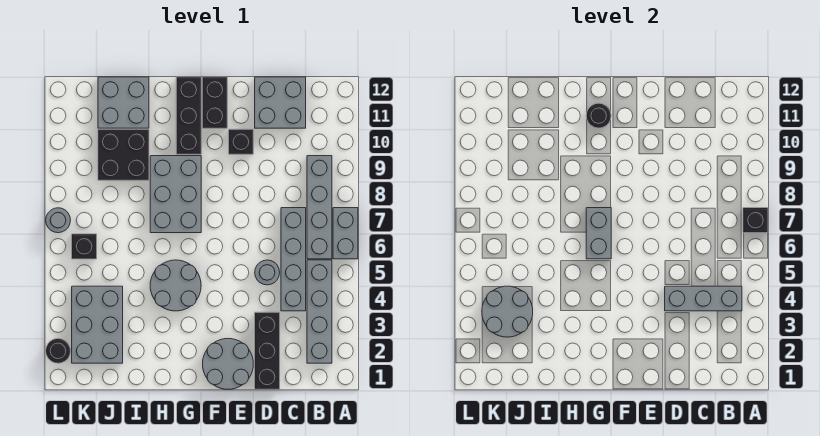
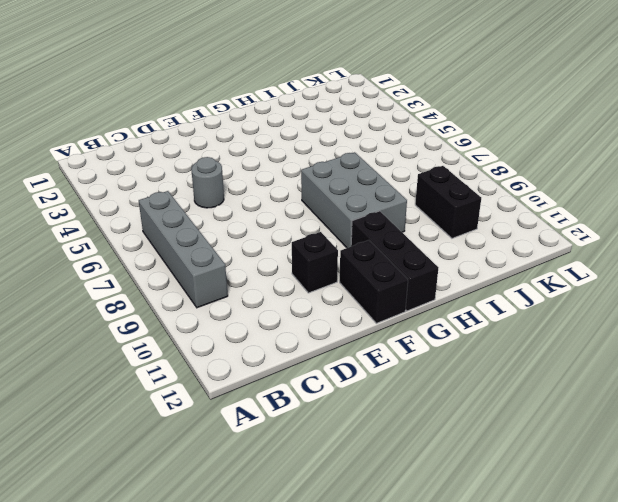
black 1x2 brick [415,166,481,238] -> black 2x2 brick [98,129,149,180]
none -> grey 1x2 brick [333,208,358,259]
none -> grey 1x4 brick [307,260,332,363]
none -> grey 1x4 brick [281,208,306,311]

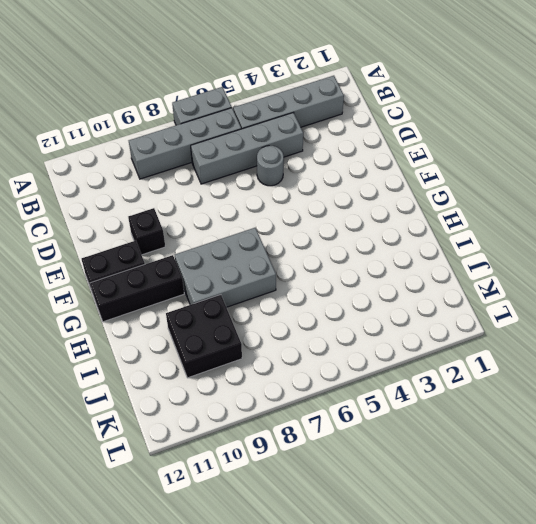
none -> grey 2x2 brick [255,77,306,128]
none -> black 1x3 brick [255,312,280,389]
none -> grey 2x2 round brick [203,339,253,389]

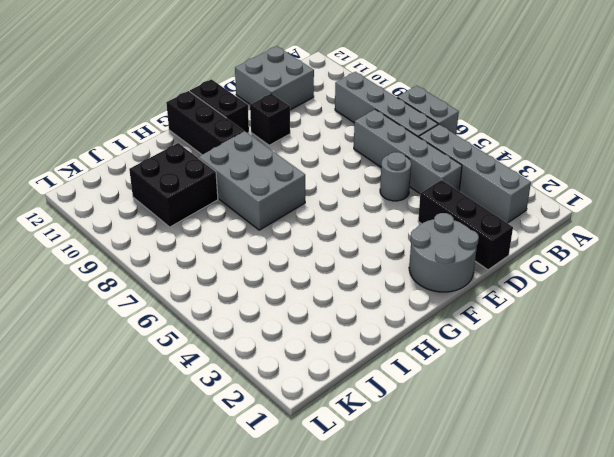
none -> grey 2x2 round brick [150,260,201,311]
none -> grey 2x2 brick [98,77,149,128]
none -> grey 2x3 brick [72,286,123,363]

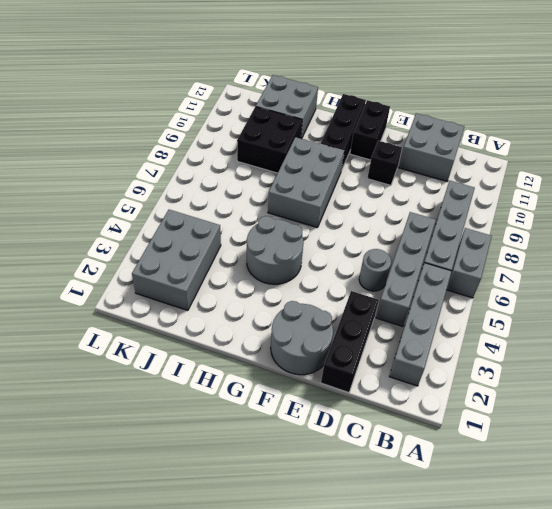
none -> black 1x1 brick [72,234,97,259]
none -> black 1x1 round brick [46,339,70,363]
none -> grey 1x1 round brick [46,208,71,233]

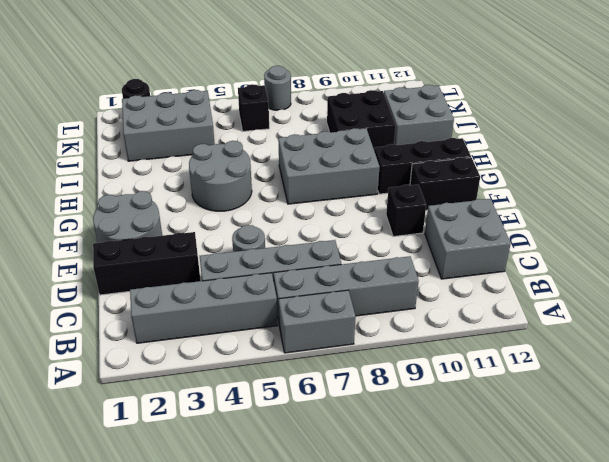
none -> black 1x1 brick [743,208,768,233]
none -> grey 1x3 brick [665,286,742,311]
none -> grey 1x2 brick [586,208,611,259]

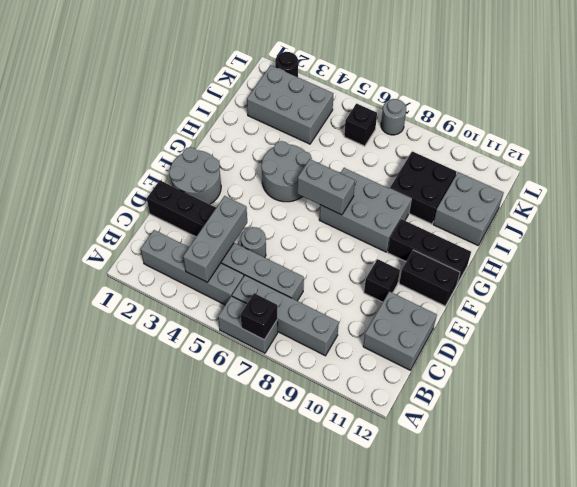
none -> black 1x1 round brick [586,103,611,128]
none -> grey 2x2 round brick [482,286,533,337]

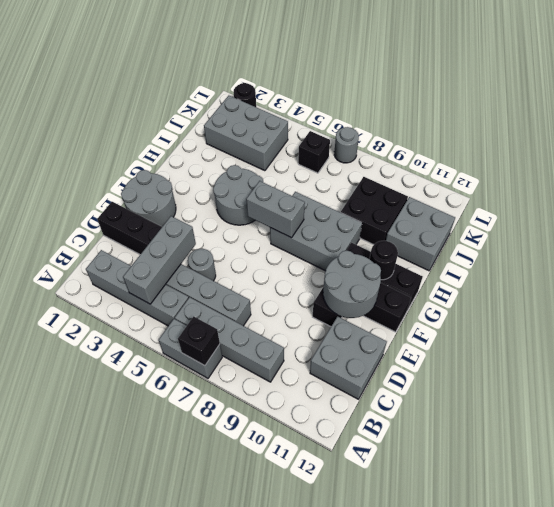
grey 2x2 round brick [323,250,381,318] -> grey 2x2 round brick moved to [482,286,533,337]

